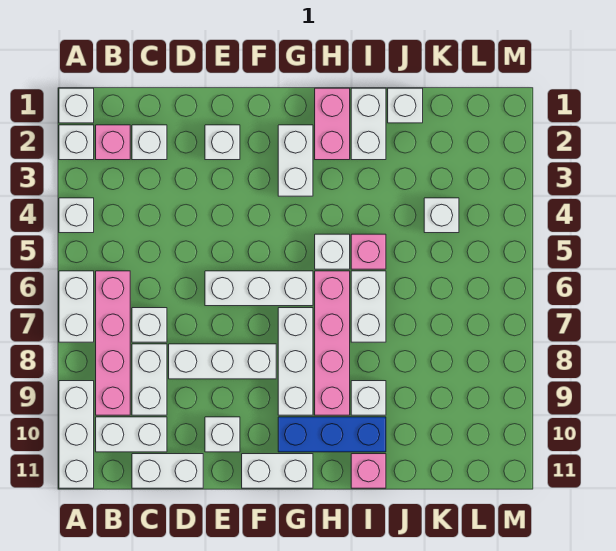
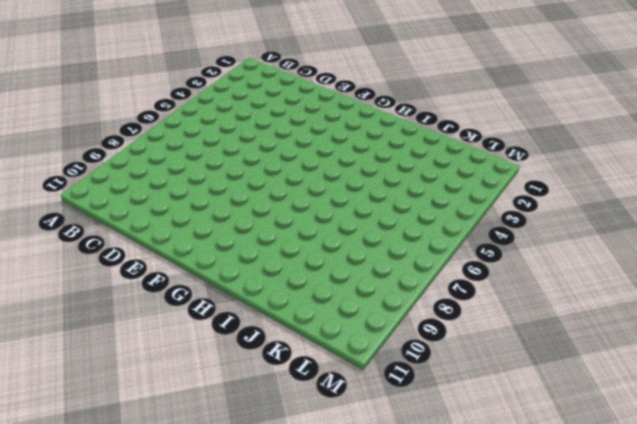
none -> white 1x1 brick [59,88,94,123]
none -> white 1x1 brick [59,125,94,160]
none -> white 1x1 brick [59,198,94,233]
none -> white 1x2 brick [59,271,94,342]

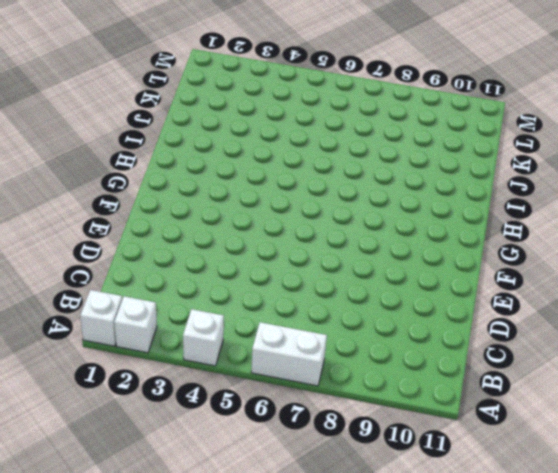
none -> white 1x3 brick [59,381,94,488]
none -> pink 1x1 brick [96,125,130,160]
none -> pink 1x4 brick [96,271,130,415]
none -> white 1x2 brick [96,417,167,452]

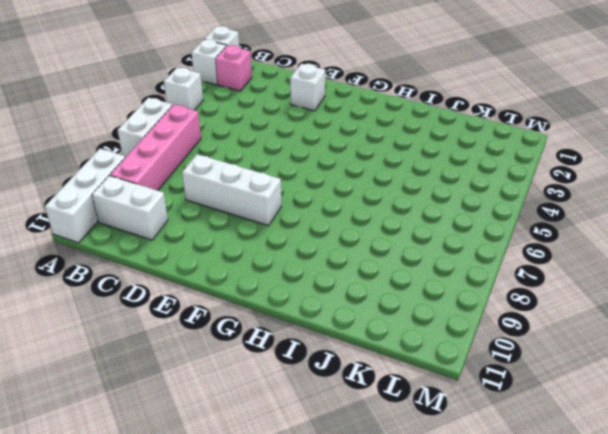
none -> white 1x1 brick [132,125,167,160]
none -> white 1x1 brick [132,308,167,342]
none -> white 1x2 brick [132,344,167,415]
none -> white 1x2 brick [132,454,203,488]

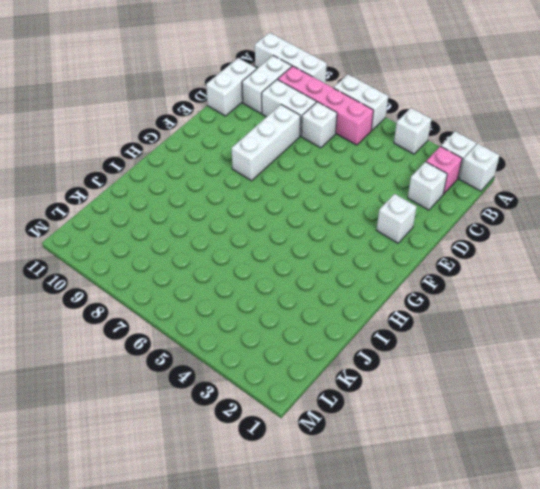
none -> white 1x3 brick [205,271,313,306]
none -> white 1x1 brick [205,417,240,452]
none -> white 1x2 brick [242,454,313,488]
none -> white 1x2 brick [278,125,313,196]

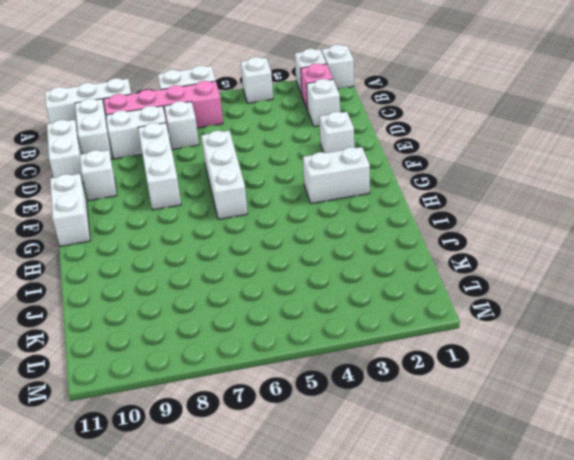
none -> white 1x3 brick [278,308,313,415]
none -> blue 1x3 brick [278,417,386,452]
none -> pink 1x2 brick [315,88,350,160]
none -> white 1x1 brick [315,234,350,269]

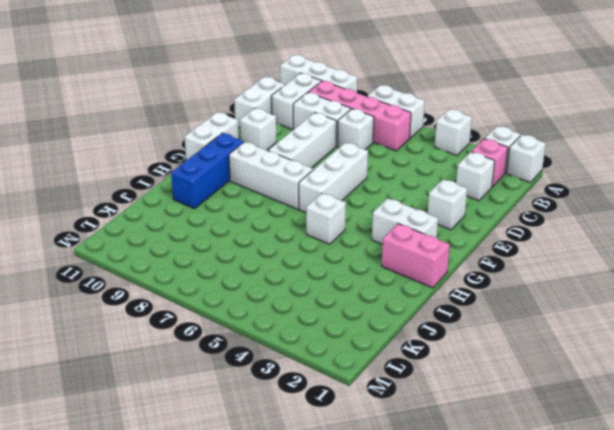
none -> pink 1x4 brick [315,271,350,415]
none -> white 1x2 brick [351,88,386,160]
none -> pink 1x1 brick [351,234,386,269]
none -> white 1x2 brick [351,271,386,342]

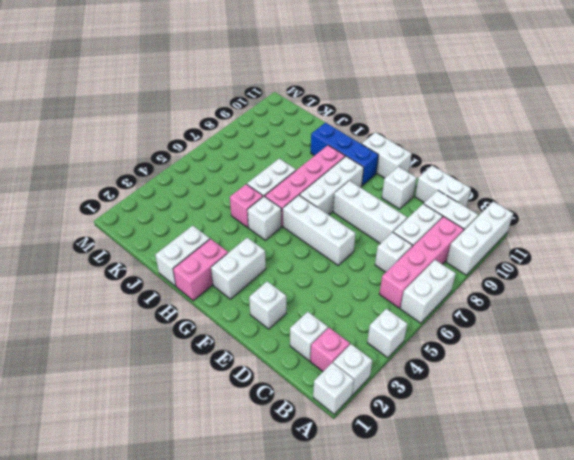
none -> white 1x1 brick [351,381,386,415]
none -> pink 1x1 brick [351,454,386,488]
none -> white 1x1 brick [388,88,423,123]
none -> white 1x1 brick [424,198,459,233]

